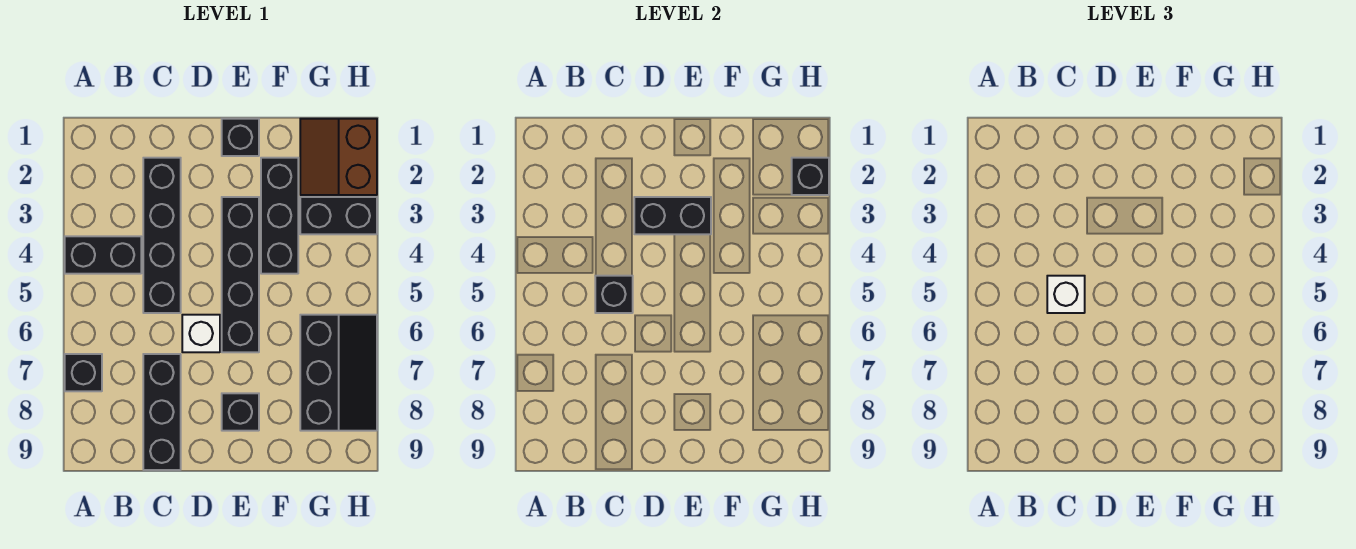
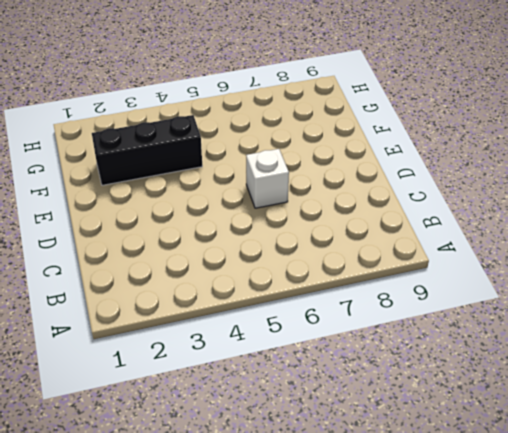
none -> black 1x2 brick [65,236,141,274]
none -> black 1x1 brick [65,354,102,391]
none -> black 1x4 brick [143,158,181,313]

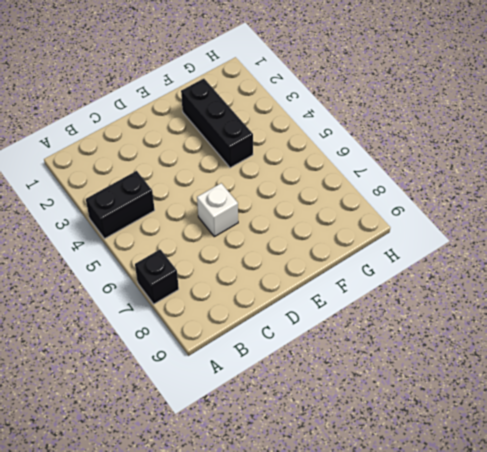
none -> black 1x4 brick [143,158,181,313]
none -> black 1x3 brick [143,354,181,470]
none -> black 1x1 brick [222,119,259,156]

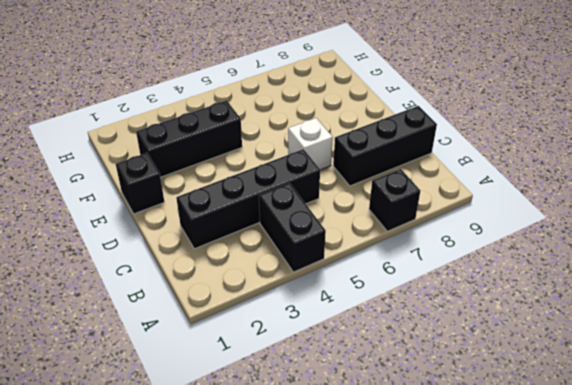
none -> black 1x4 brick [222,197,259,352]
none -> black 1x1 brick [222,393,259,431]
none -> brown 2x2 slope [300,119,377,195]

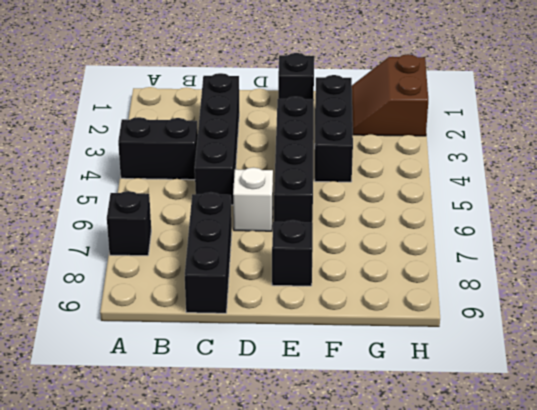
none -> black 1x2 brick [300,197,377,234]
none -> black 2x3 slope [300,315,377,431]
none -> black 1x1 brick [595,276,633,313]

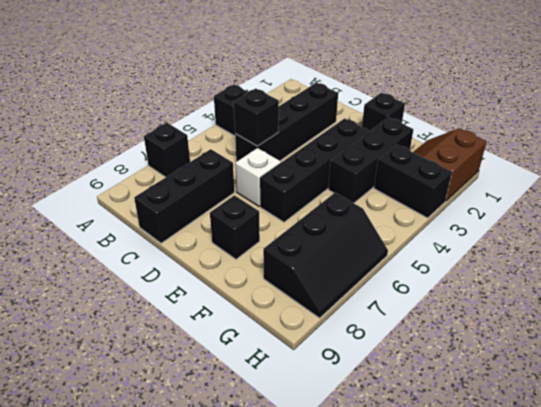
none -> black 1x2 brick [634,197,711,234]
none -> black 1x1 brick [792,158,829,195]
none -> white 1x1 brick [1047,276,1085,313]

